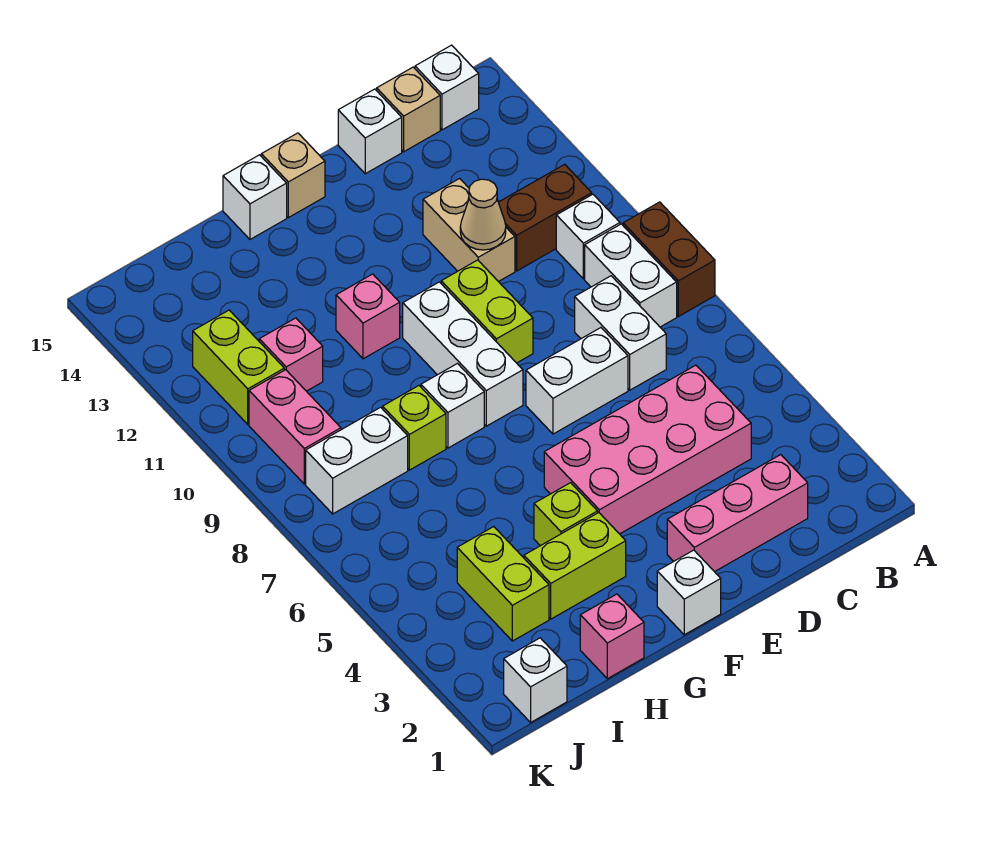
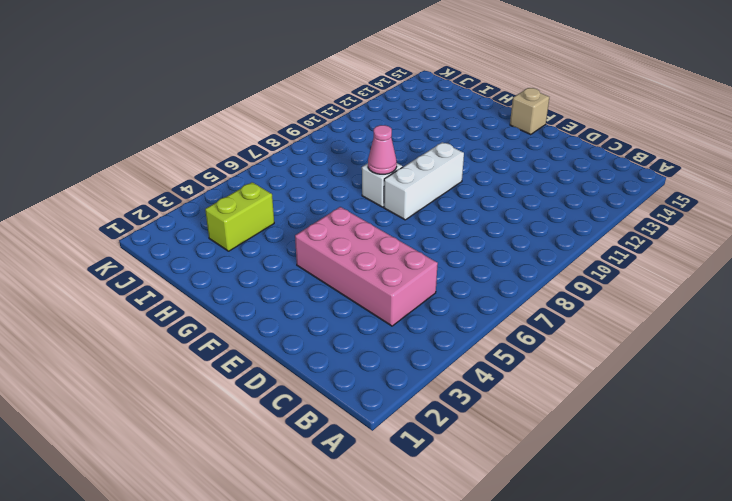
pink 1x1 cone [368,125,397,174] -> none
none -> brown 1x2 brick [623,202,715,316]
none -> white 1x2 brick [585,224,677,327]
none -> white 1x1 brick [556,194,620,279]
none -> brown 1x2 brick [498,164,592,271]

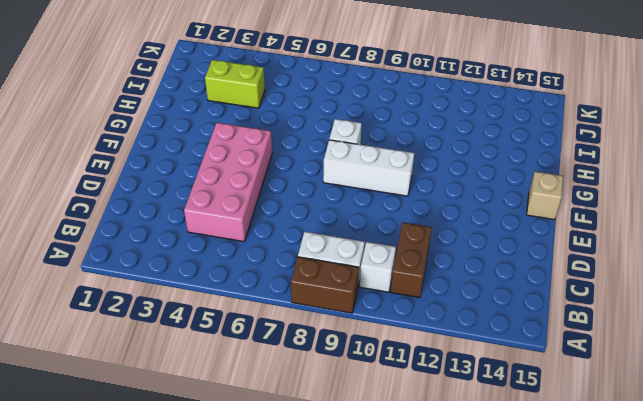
none -> white 1x1 brick [415,45,479,130]
none -> pink 1x3 brick [667,455,808,572]
none -> white 1x2 brick [575,276,666,390]
none -> tan 1x1 brick [377,67,440,152]

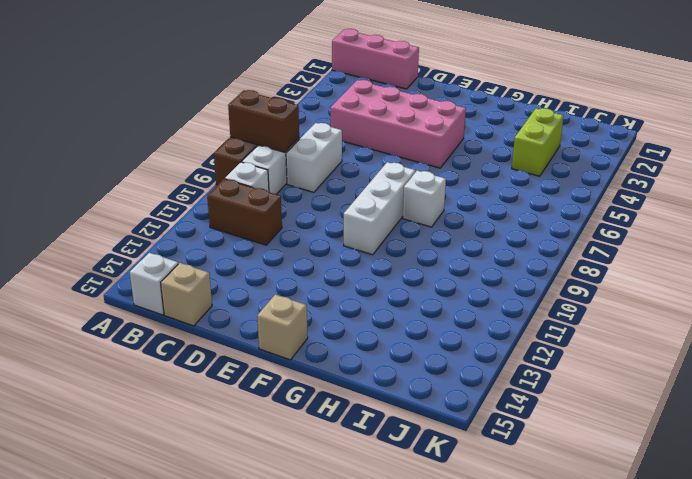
pink 1x3 brick [332,29,419,89] -> pink 1x3 brick moved to [667,455,808,572]
brown 1x2 brick [228,90,299,152] -> none
none -> white 1x2 brick [526,328,628,434]
none -> tan 1x2 brick [423,179,515,282]
none -> white 1x1 brick [338,89,402,174]
none -> lime 1x2 brick [441,260,533,363]

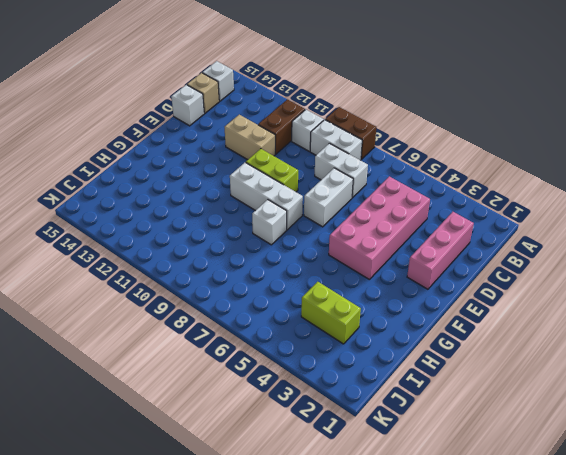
none -> white 1x1 brick [657,550,721,635]
none -> tan 1x1 brick [261,133,325,218]
none -> lime 1x2 brick [524,513,626,619]
none -> lime 1x1 brick [534,483,598,546]

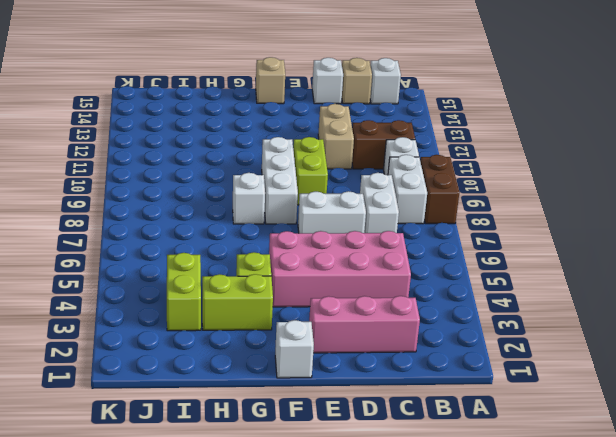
none -> pink 1x1 brick [336,274,400,359]
none -> white 1x1 brick [223,155,287,239]
none -> pink 1x1 brick [580,594,644,679]
none -> lime 1x1 brick [383,386,446,470]

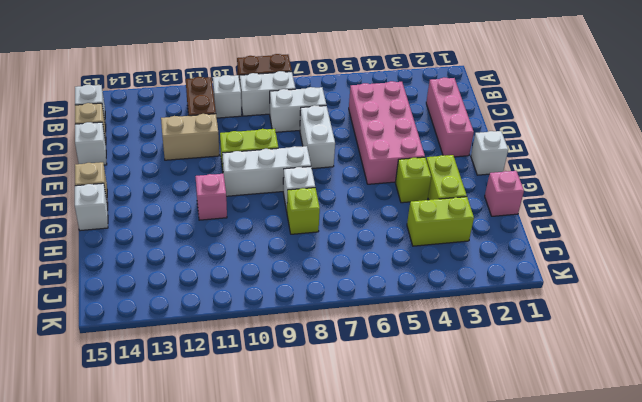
none -> white 1x2 brick [306,407,408,514]
none -> pink 1x1 brick [259,318,323,391]
none -> white 1x1 brick [504,638,567,722]
none -> pink 1x2 brick [249,370,341,484]

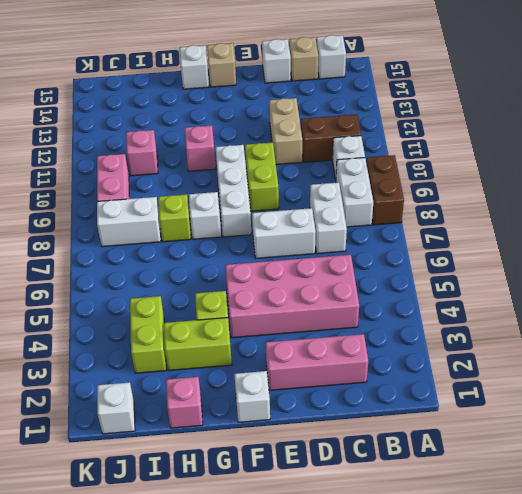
none -> lime 1x2 brick [193,310,284,424]
none -> tan 1x1 cone [460,179,506,250]

